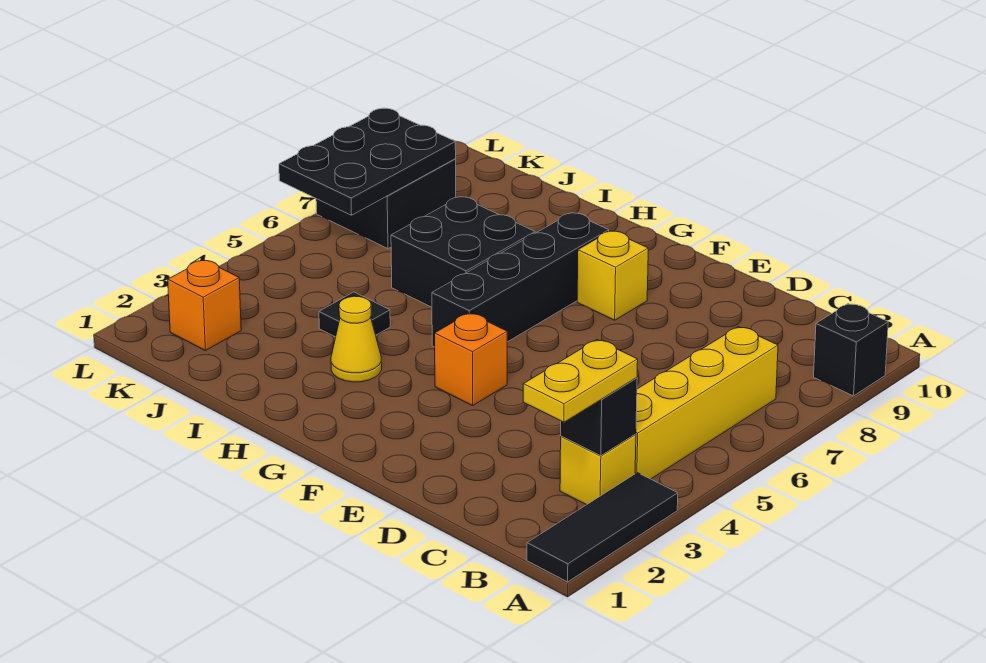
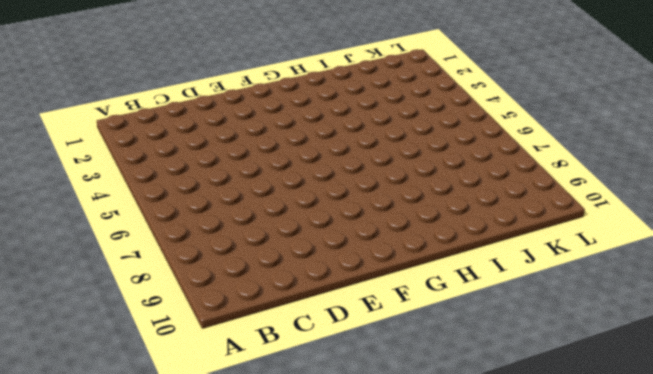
none -> black 1x3 tile [527,473,678,582]
none -> black 1x1 brick [814,304,888,396]
none -> yellow 1x1 brick [560,434,636,505]

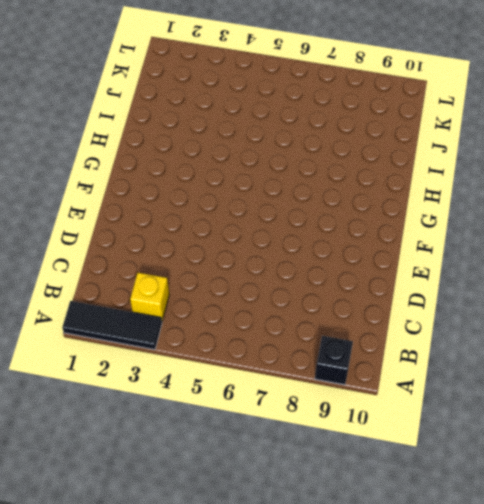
none -> yellow 1x4 brick [635,327,778,479]
none -> orange 1x1 brick [435,313,507,406]
none -> yellow 1x1 brick [577,231,648,320]

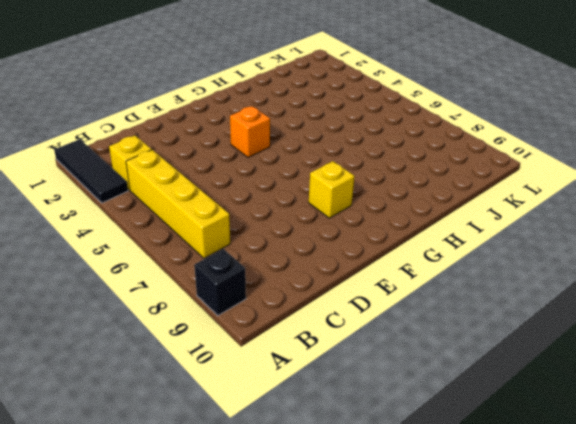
none -> black 1x4 brick [432,213,609,347]
none -> yellow 1x1 cone [331,296,382,382]
none -> black 2x2 brick [391,197,535,307]

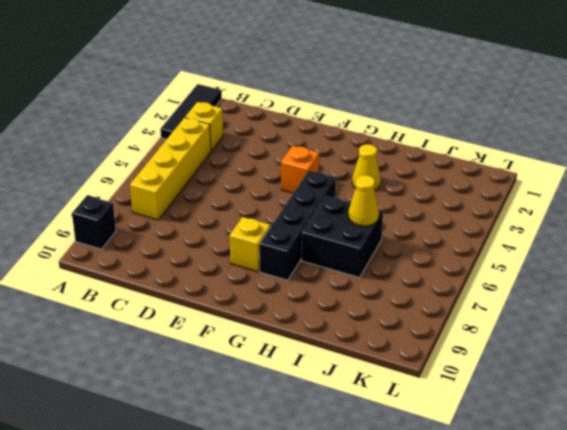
yellow 1x1 cone [349,175,379,226] -> none
none -> black 1x1 tile [319,292,390,337]
none -> orange 1x1 brick [168,260,241,351]
none -> black 2x2 brick [316,159,456,249]

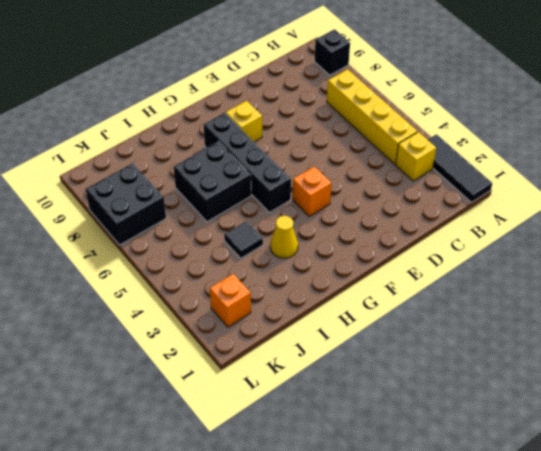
none -> black 1x1 brick [561,378,637,456]
none -> black 2x3 plate [279,108,456,215]
none -> yellow 1x2 plate [523,340,638,422]

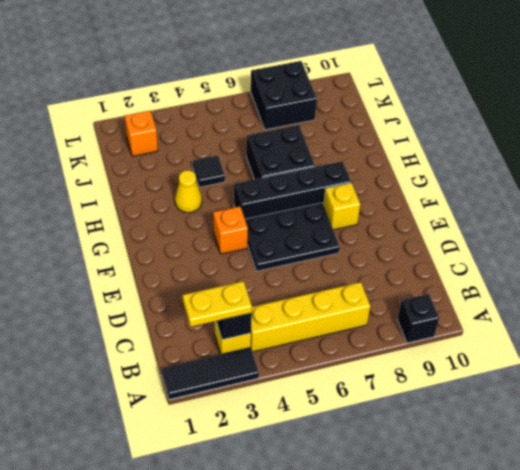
black 2x3 plate [245,203,340,271] -> black 2x3 plate moved to [279,108,456,215]

